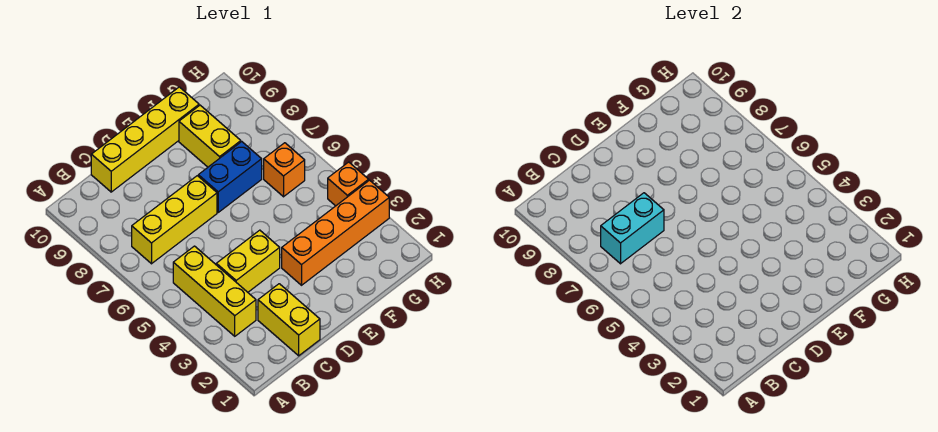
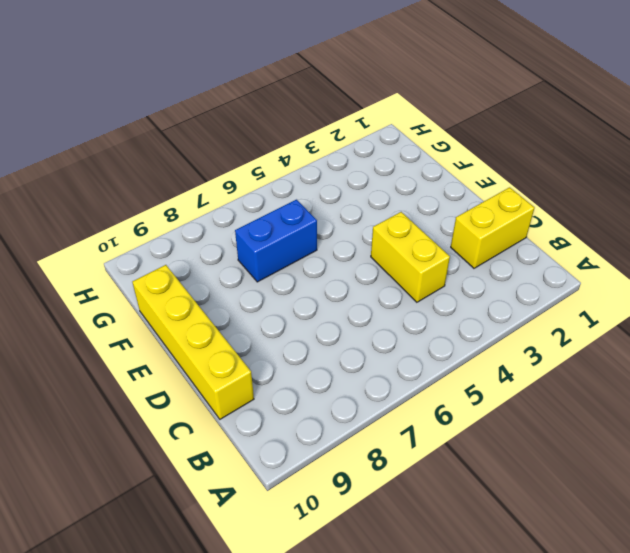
blue 1x2 brick [235,200,317,282] -> blue 1x2 brick turned to [198,142,262,212]
none -> yellow 1x3 brick [173,246,256,336]
none -> yellow 1x3 brick [132,176,217,264]

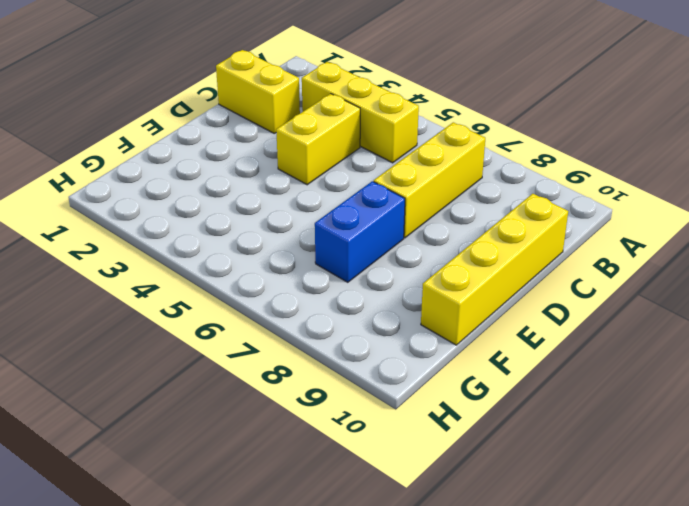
none -> orange 1x4 brick [282,180,389,285]
none -> yellow 1x2 brick [179,105,241,167]

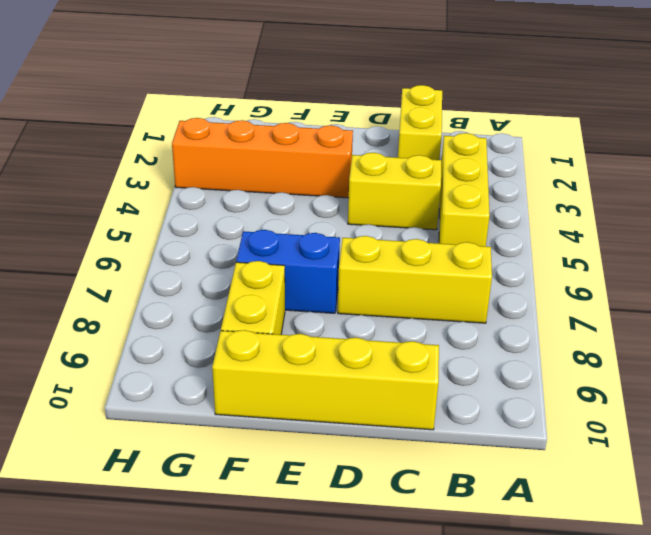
none -> orange 1x1 brick [264,143,305,197]
none -> orange 1x1 brick [328,162,369,206]

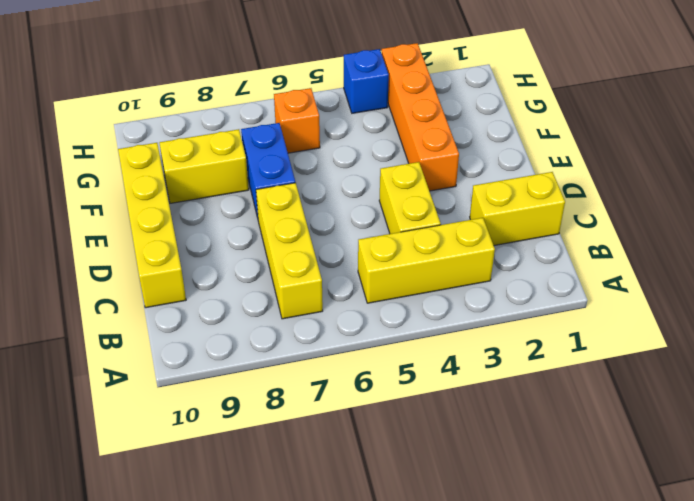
blue 1x1 brick [344,49,389,113] -> orange 1x1 brick [328,162,369,206]
none -> cyan 1x2 brick [601,193,664,264]

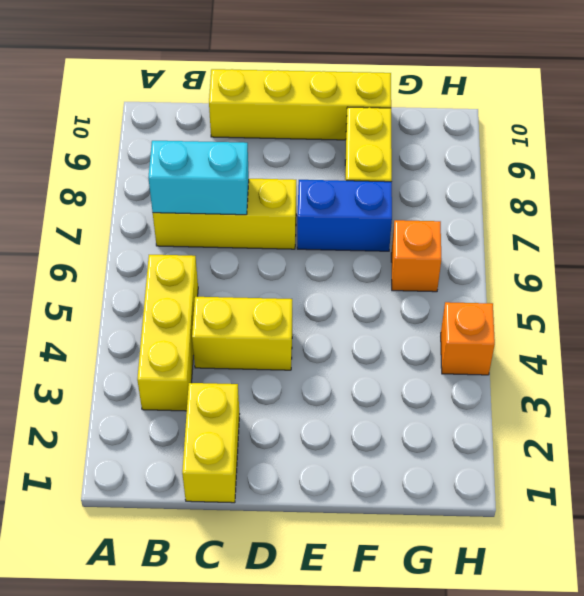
none -> orange 1x4 brick [282,180,389,285]

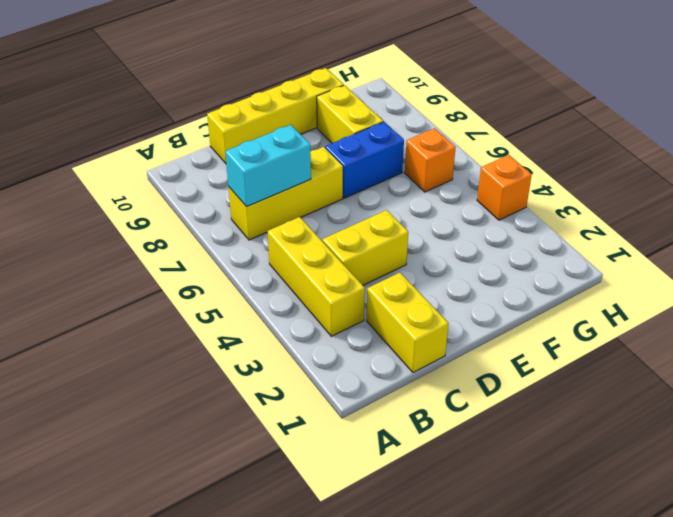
none -> orange 1x4 brick [282,180,389,285]

